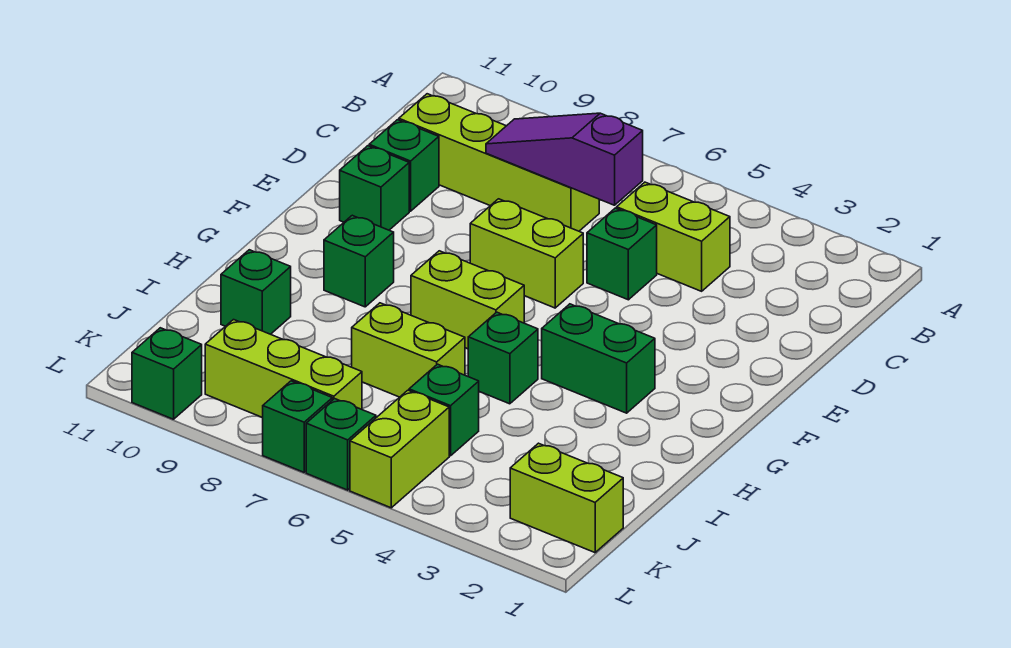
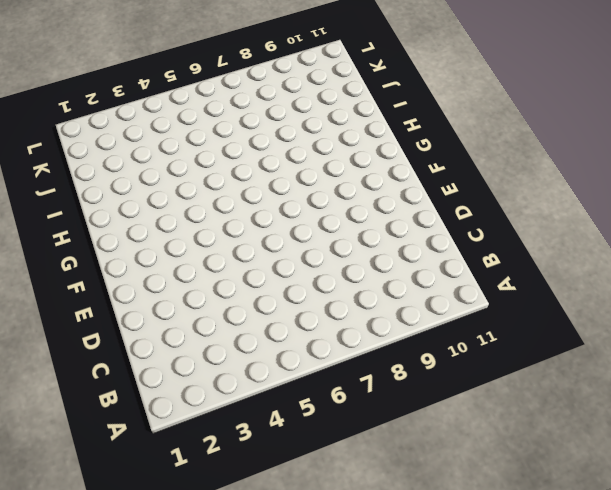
none -> lime 1x2 brick [617,182,730,291]
none -> lime 1x4 brick [399,94,599,231]
none -> green 1x1 brick [587,208,657,300]

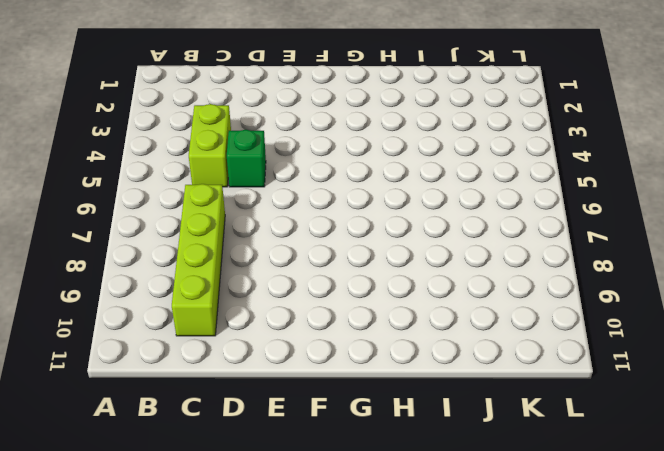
none -> green 1x1 brick [369,120,439,211]
none -> lime 1x2 brick [470,199,583,308]
none -> green 1x1 brick [340,146,409,230]

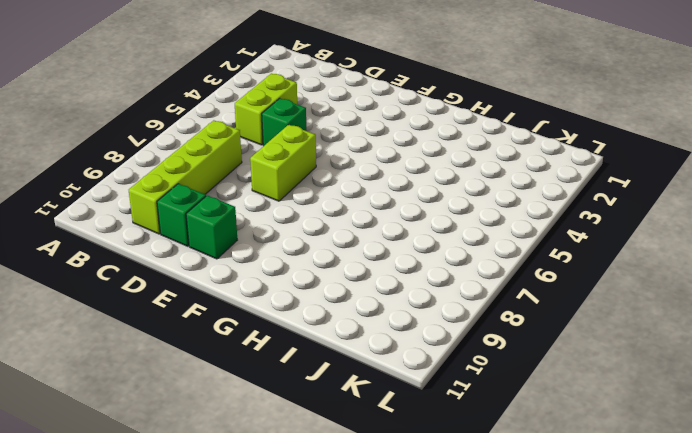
none -> green 1x2 brick [542,304,655,413]
none -> lime 1x2 brick [411,251,524,349]
none -> green 1x1 brick [324,215,394,307]

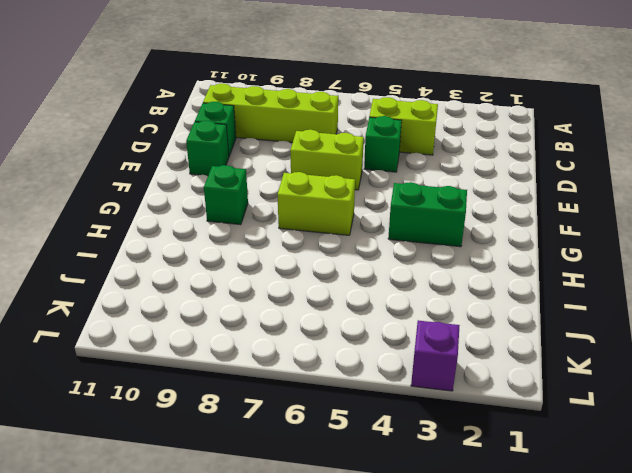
purple 1x1 brick [411,321,460,391] -> none
none -> green 1x1 brick [468,312,538,404]
none -> lime 1x2 brick [352,303,465,397]
none -> green 1x1 brick [221,250,291,334]

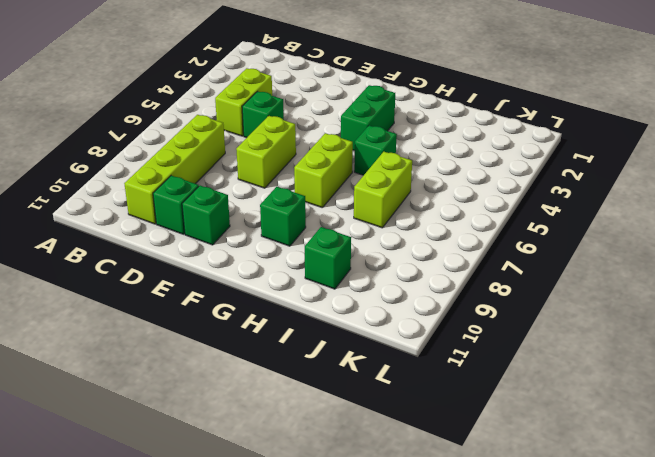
none -> green 1x1 brick [409,364,479,456]
none -> lime 1x2 brick [510,443,623,553]
none -> lime 1x2 brick [350,390,449,508]

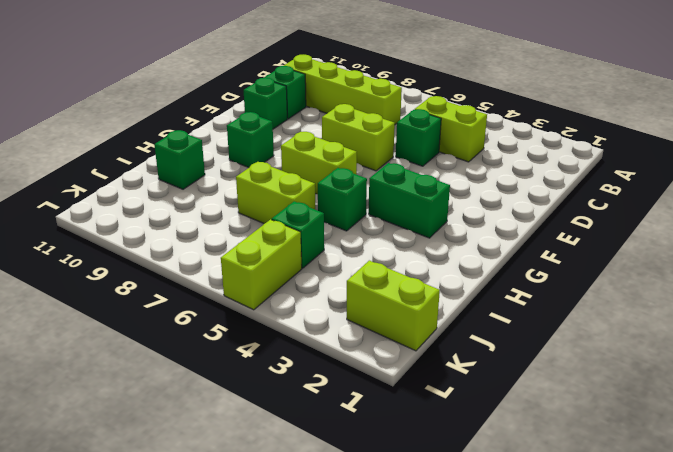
none -> lime 1x3 brick [205,320,362,418]
none -> green 1x1 brick [306,399,376,490]
none -> green 1x1 brick [263,381,332,472]

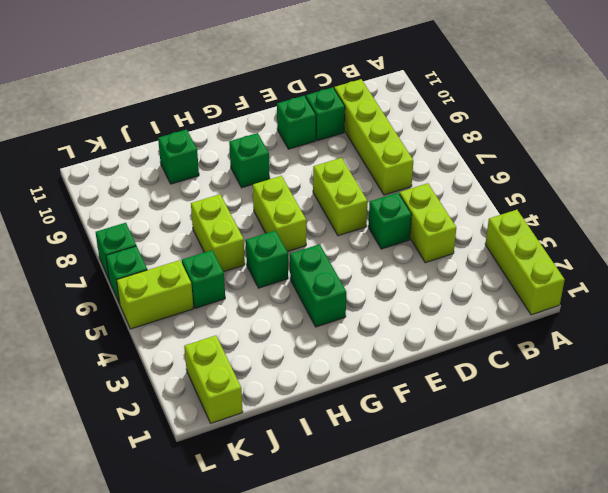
lime 1x3 brick [485,210,565,315] -> lime 1x3 brick moved to [205,320,362,418]
none -> green 1x1 brick [132,328,202,419]
none -> purple 1x3 slope [486,113,643,205]

